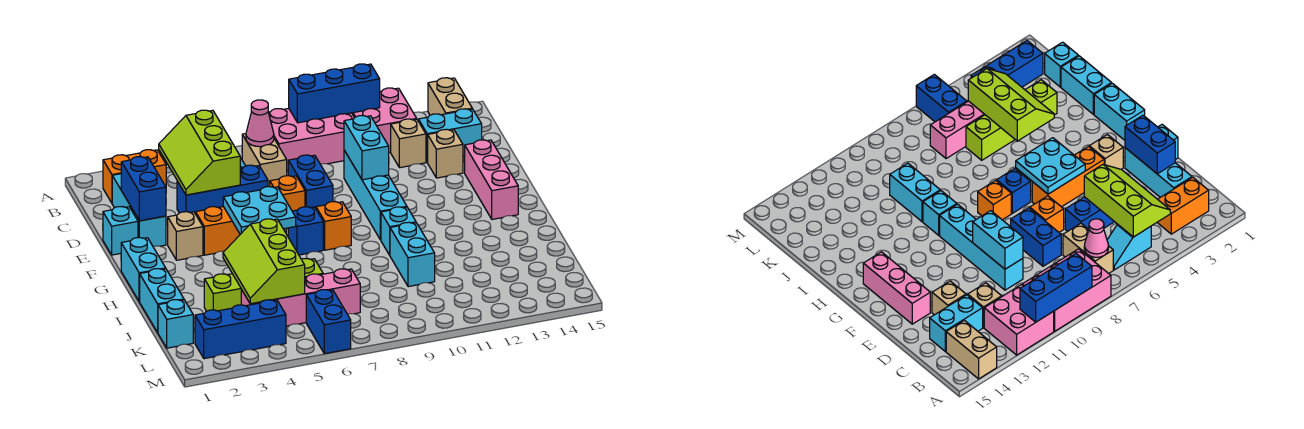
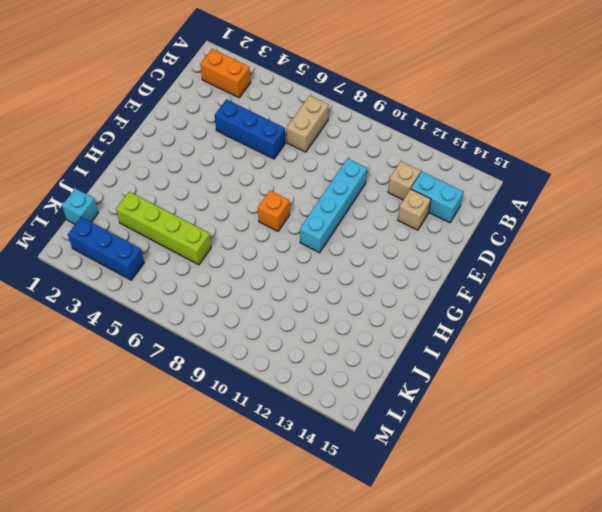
none -> pink 2x3 brick [268,108,354,171]
none -> pink 2x2 brick [352,88,416,152]
none -> tan 1x2 brick [428,78,472,115]
none -> cyan 1x2 slope [1107,224,1151,270]

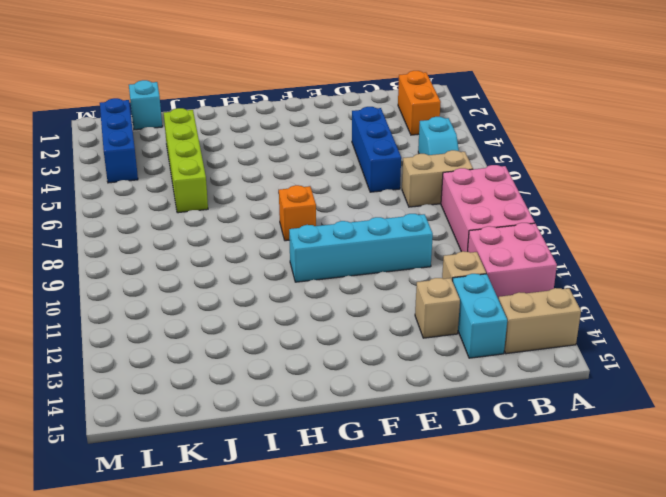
none -> cyan 1x3 brick [112,174,166,247]
none -> blue 1x2 brick [288,155,333,208]
none -> cyan 1x1 brick [103,207,138,255]
none -> orange 1x1 brick [270,176,305,211]

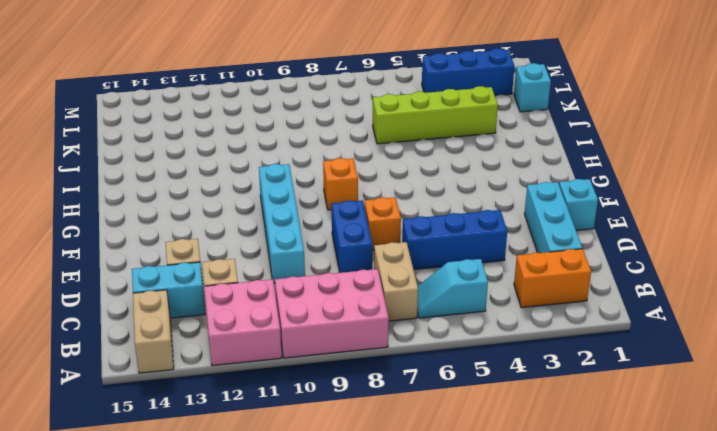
none -> pink 1x3 brick [465,140,518,219]
none -> tan 1x1 brick [168,212,203,260]
none -> orange 1x3 brick [196,207,286,255]
none -> cyan 1x2 brick [121,238,166,302]

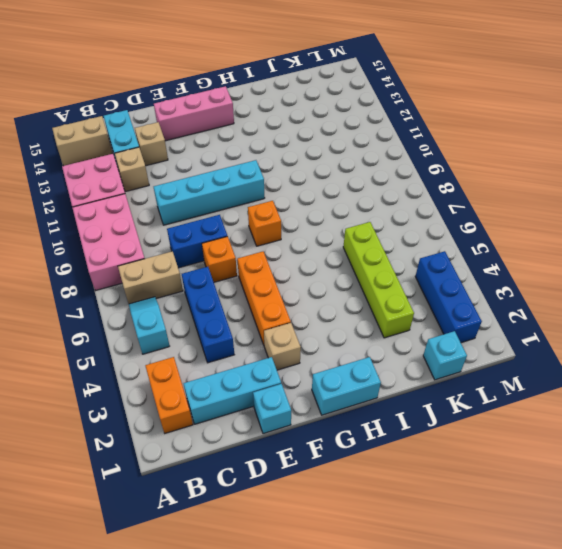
none -> blue 1x1 brick [288,207,323,255]
none -> cyan 1x1 brick [381,207,416,255]
none -> cyan 1x2 brick [140,269,184,332]
none -> cyan 1x2 brick [390,222,435,287]

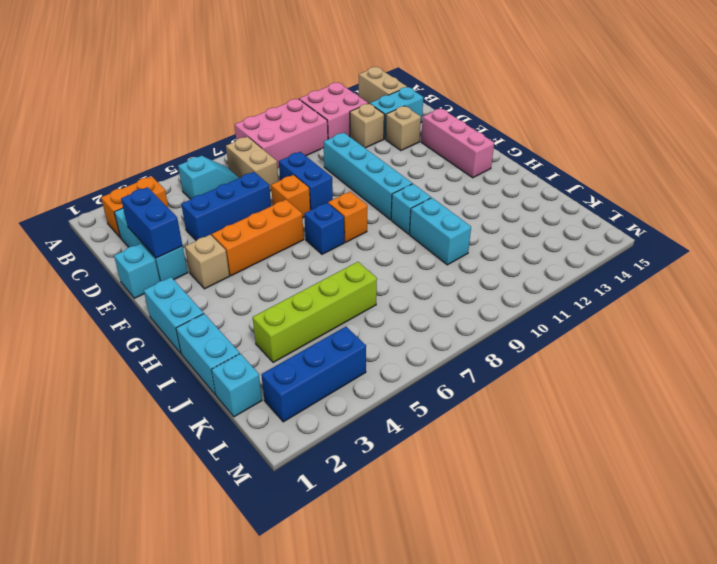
none -> pink 1x4 brick [241,269,360,326]
none -> blue 1x2 brick [306,290,351,354]
none -> blue 1x3 brick [289,64,380,123]
none -> lime 2x3 slope [159,110,240,195]

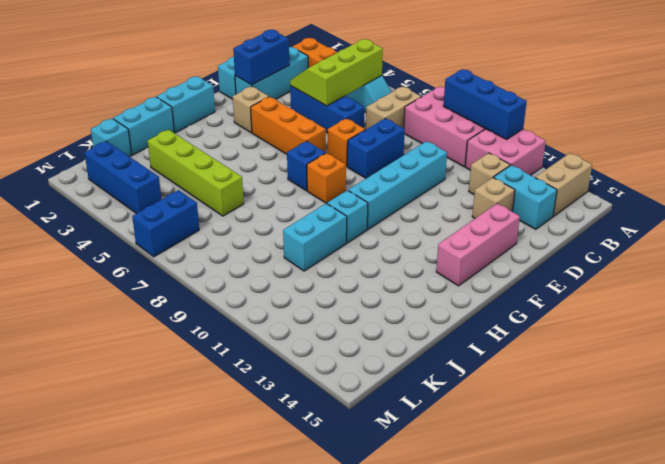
none -> pink 1x4 brick [241,269,360,326]
none -> pink 1x1 cone [246,100,274,147]
none -> cyan 1x2 brick [344,116,389,180]
none -> cyan 2x2 plate [223,187,296,234]

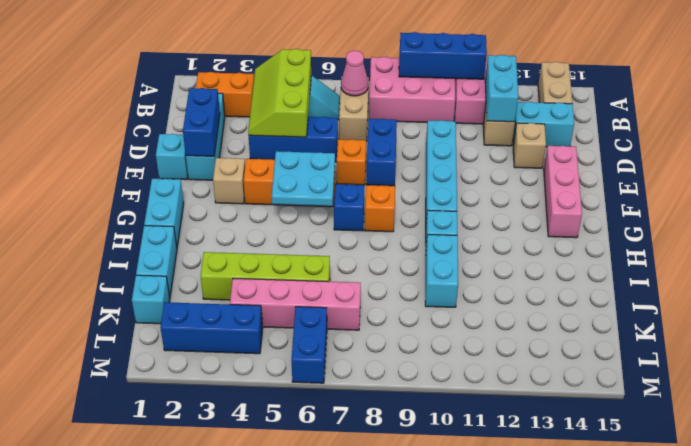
cyan 1x2 brick [485,55,518,122] -> cyan 1x2 brick moved to [344,116,389,180]
none -> lime 2x3 slope [223,219,305,304]

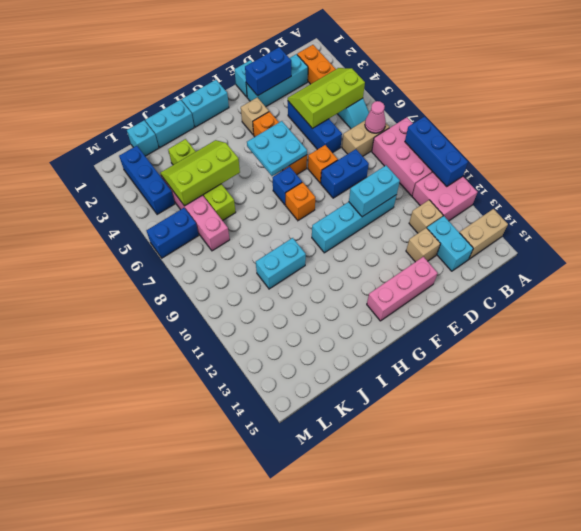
none -> cyan 1x1 brick [381,207,416,255]

